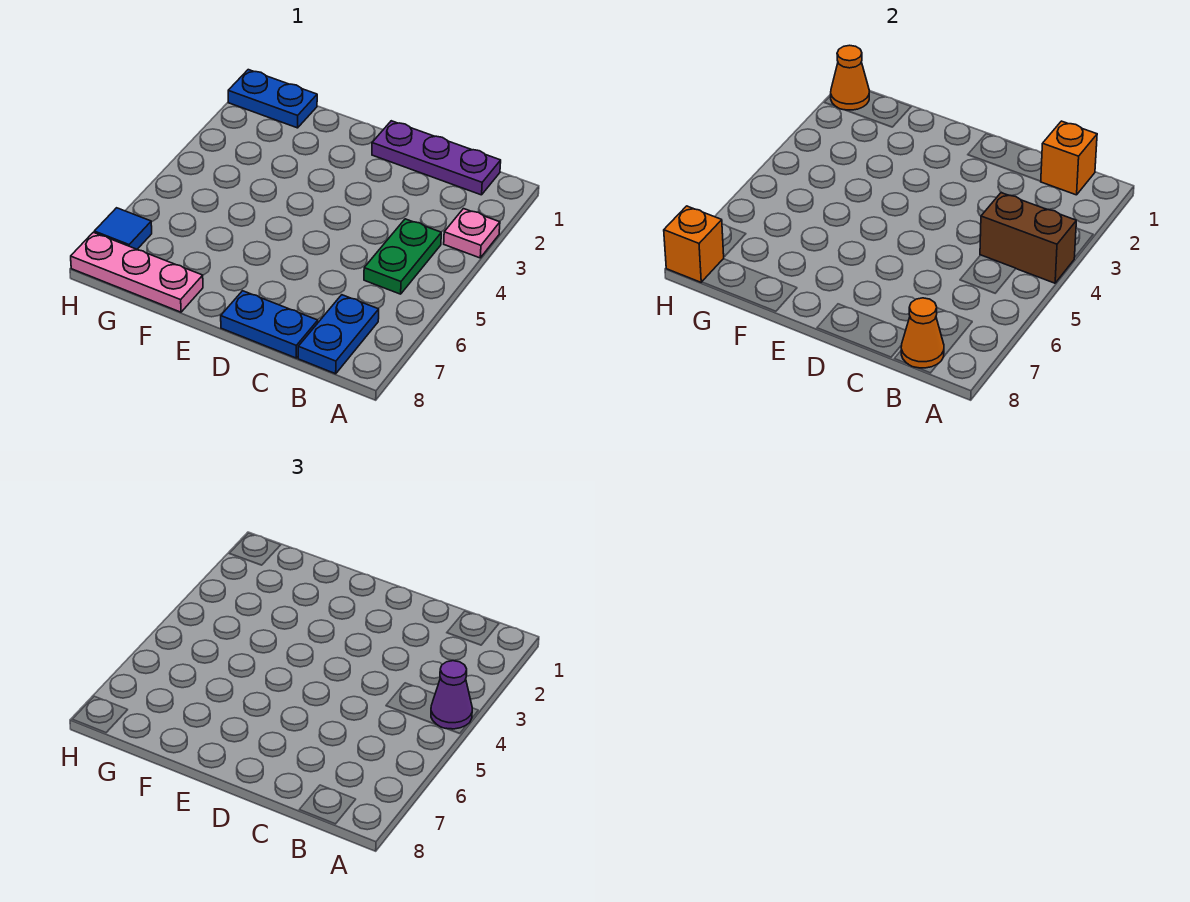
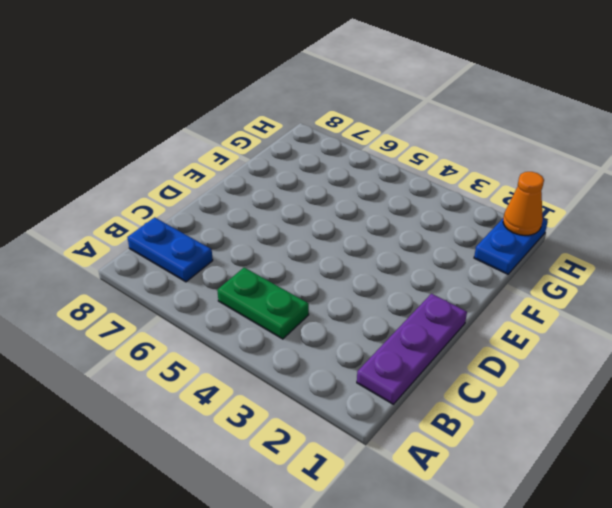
none -> pink 1x1 plate [444,209,500,258]
none -> blue 1x2 plate [221,291,318,358]
none -> pink 1x3 plate [71,232,203,312]

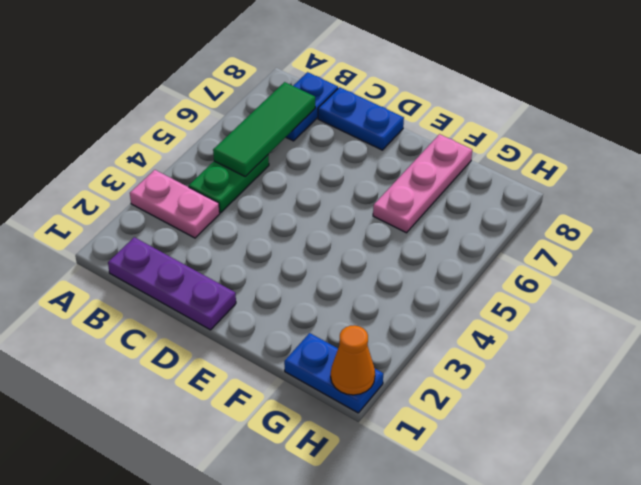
pink 1x2 plate [130,170,220,238] -> pink 1x1 plate [444,209,500,258]
green 1x3 tile [213,82,315,177] -> none
pink 1x3 plate [373,134,472,233] -> pink 1x3 plate turned to [71,232,203,312]
none -> blue 1x1 tile [94,208,152,249]
none -> brown 1x2 brick [980,193,1076,283]
none -> orange 1x1 brick [1041,121,1097,195]

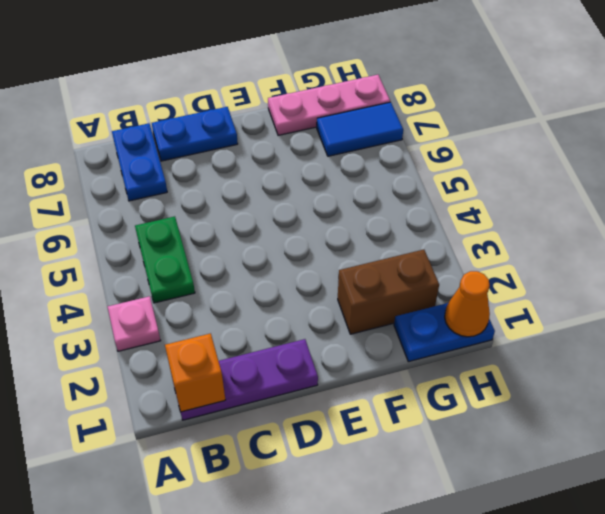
brown 1x2 brick [338,250,439,334] -> brown 1x2 brick moved to [980,193,1076,283]
blue 1x2 tile [317,102,403,156] -> blue 1x1 tile [94,208,152,249]
none -> orange 1x1 cone [901,298,944,368]
none -> orange 1x1 brick [664,206,724,282]
none -> purple 1x1 cone [431,661,472,729]

